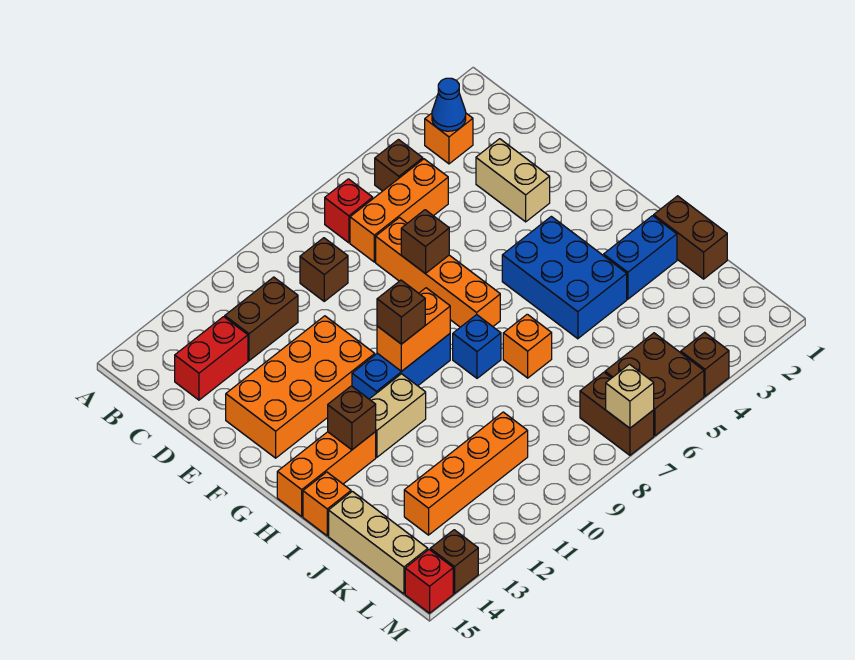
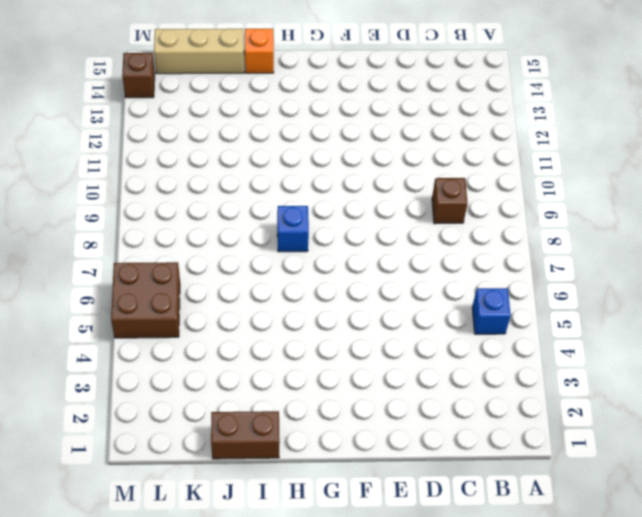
blue 1x1 brick [472,288,511,334] -> brown 1x1 brick [375,140,423,191]
none -> orange 1x1 brick [425,113,473,164]
none -> red 1x1 brick [325,179,373,243]
none -> orange 1x3 brick [350,159,448,262]
none -> brown 1x2 brick [225,277,298,361]

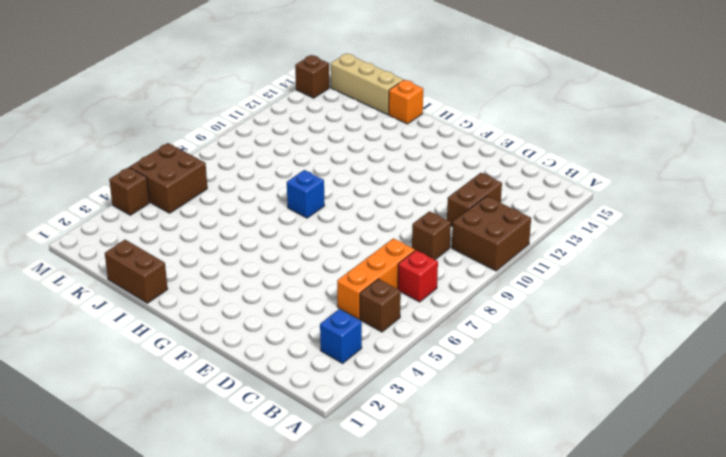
brown 2x2 brick [452,196,531,271] -> none
blue 1x1 brick [320,309,362,363] -> orange 1x1 brick [425,113,473,164]
none -> red 1x2 brick [175,317,248,400]
none -> tan 1x2 brick [476,139,550,222]
none -> orange 1x4 brick [376,218,500,327]
none -> orange 2x4 brick [226,316,375,458]

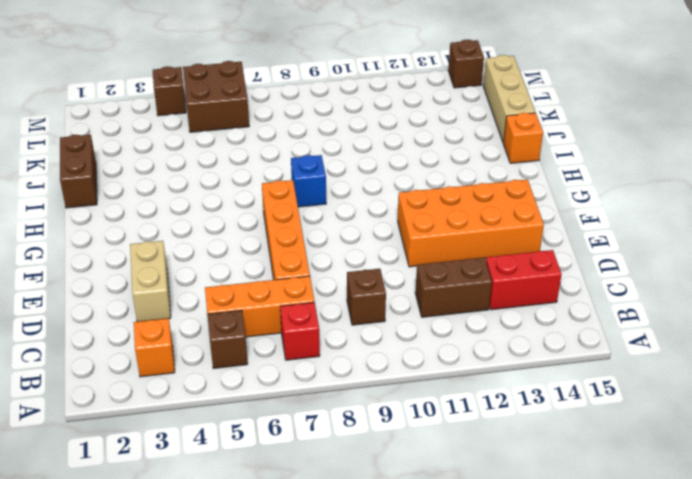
none -> blue 2x3 brick [502,216,627,339]
none -> blue 1x3 brick [352,334,450,399]
none -> tan 1x2 brick [369,374,426,457]
none -> orange 1x3 brick [277,432,376,516]

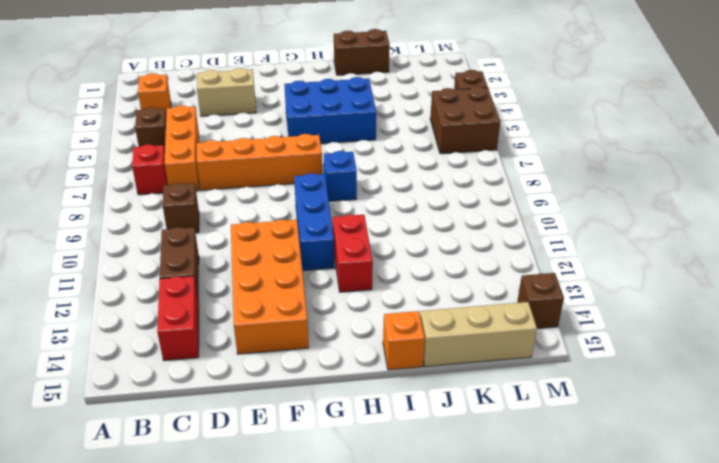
red 1x2 brick [333,214,373,292] -> tan 1x2 brick [369,374,426,457]
none -> orange 1x3 brick [277,432,376,516]
none -> blue 1x2 brick [604,216,677,299]
none -> orange 1x1 brick [503,314,552,378]
none -> orange 1x4 brick [404,412,528,535]

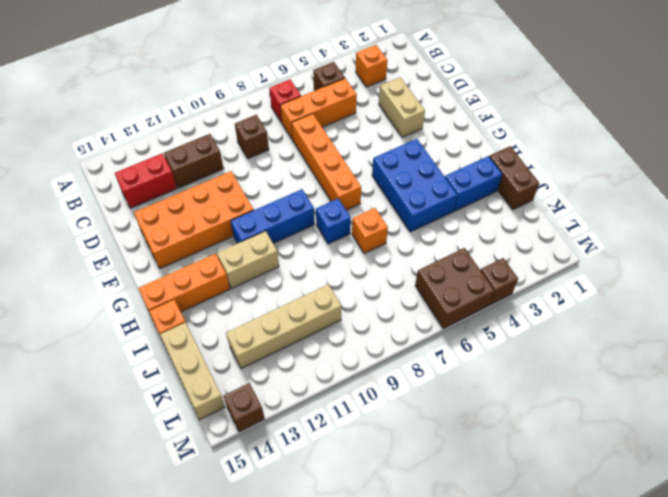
tan 1x4 brick [226,284,341,369] -> orange 1x4 brick [404,412,528,535]
none -> brown 1x2 brick [580,372,654,455]
none -> red 1x1 brick [405,550,453,613]
none -> blue 1x1 cone [432,78,466,131]
none -> brown 1x1 brick [401,210,449,273]

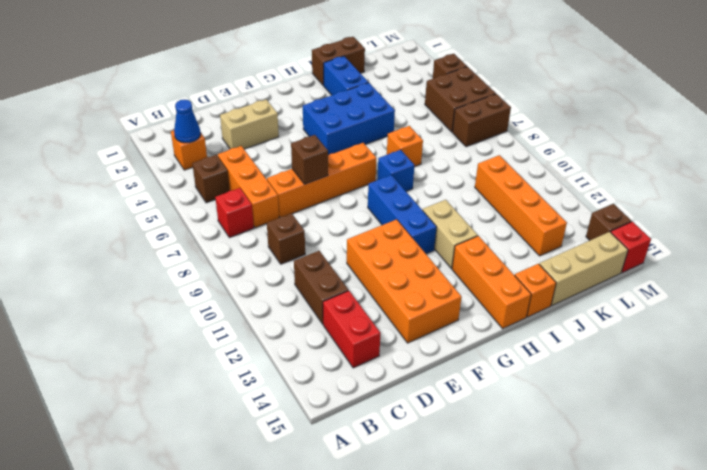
none -> orange 1x2 brick [377,288,450,371]
none -> brown 1x1 brick [328,386,376,450]
none -> tan 1x1 brick [606,364,654,428]
none -> brown 1x1 brick [377,280,425,344]

